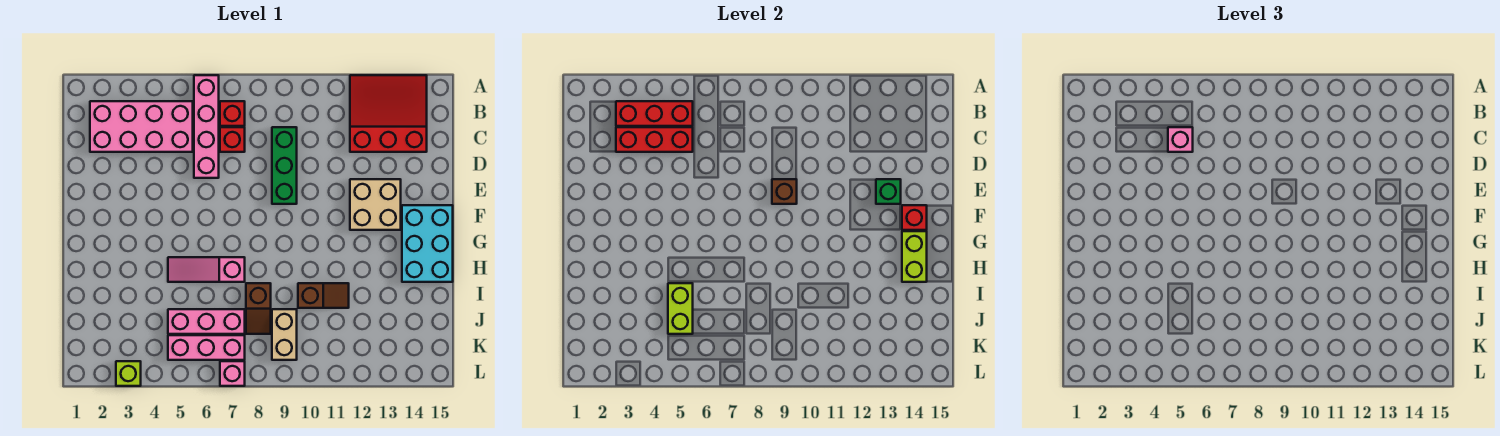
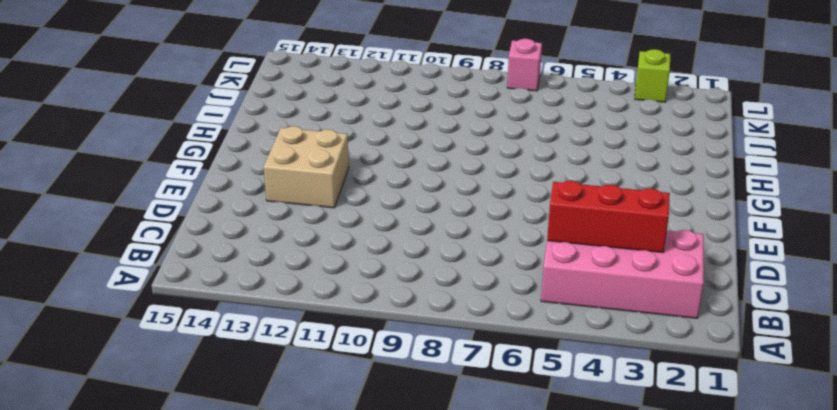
none -> pink 1x4 brick [194,75,219,178]
none -> red 3x3 slope [350,75,427,152]
none -> red 1x1 brick [220,101,245,126]

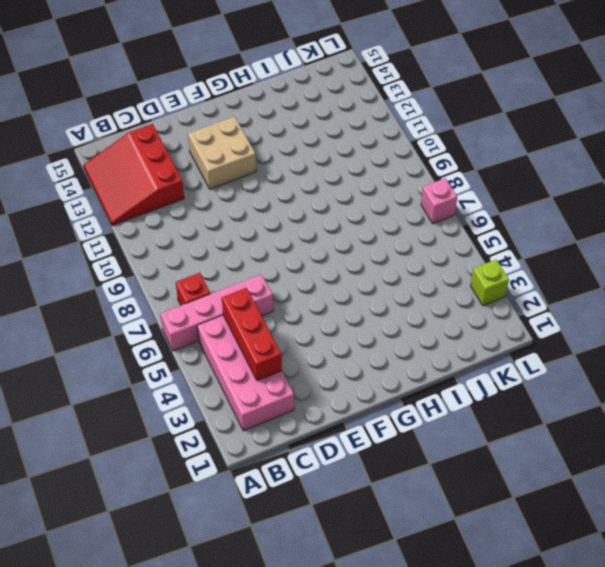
none -> red 1x1 brick [220,127,245,152]
none -> green 1x3 brick [272,127,297,204]
none -> cyan 2x3 brick [402,205,453,282]

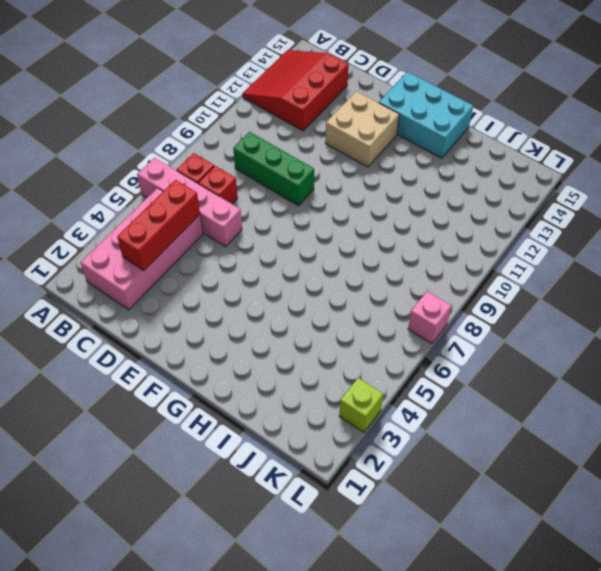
none -> pink 1x3 slope [168,257,245,282]
none -> brown 1x2 slope [246,283,271,334]
none -> brown 1x2 slope [298,283,349,308]

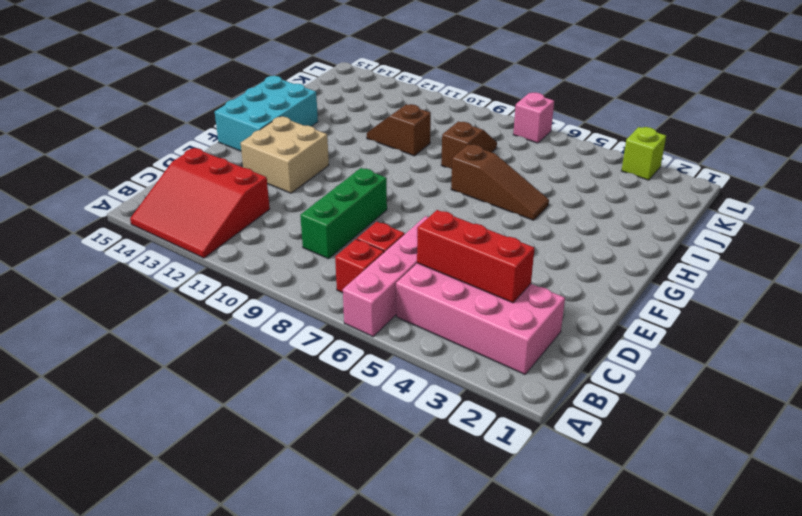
brown 1x3 slope [451,144,549,220] -> pink 1x3 slope [168,257,245,282]
none -> pink 1x3 brick [168,309,245,334]
none -> tan 1x2 brick [272,309,297,360]
none -> pink 1x3 brick [168,335,245,360]

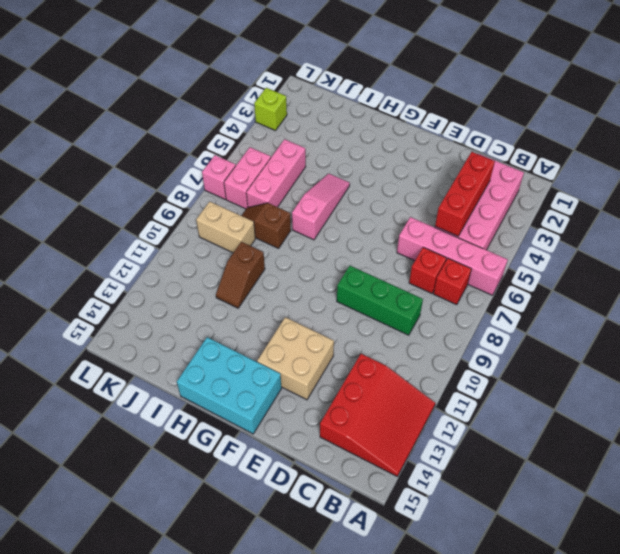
pink 1x2 brick [224,147,271,209] -> pink 1x3 brick [168,335,245,360]
none -> red 1x3 brick [616,101,693,126]
none -> brown 1x1 brick [772,179,797,204]
none -> green 1x1 brick [876,179,901,204]

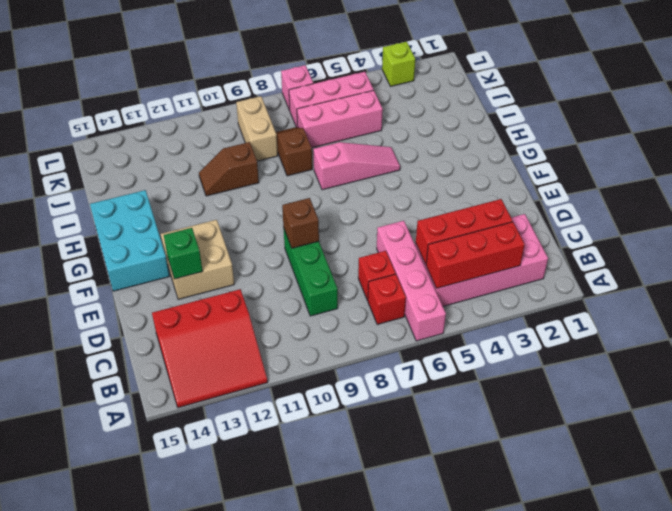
none -> red 1x1 brick [902,205,927,230]
none -> lime 1x2 brick [902,231,927,282]
none -> lime 1x2 brick [668,283,693,334]

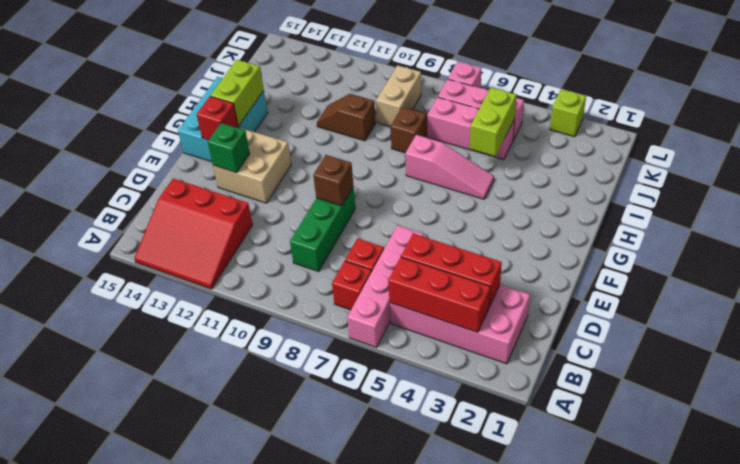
none -> pink 1x1 brick [1168,127,1193,152]

